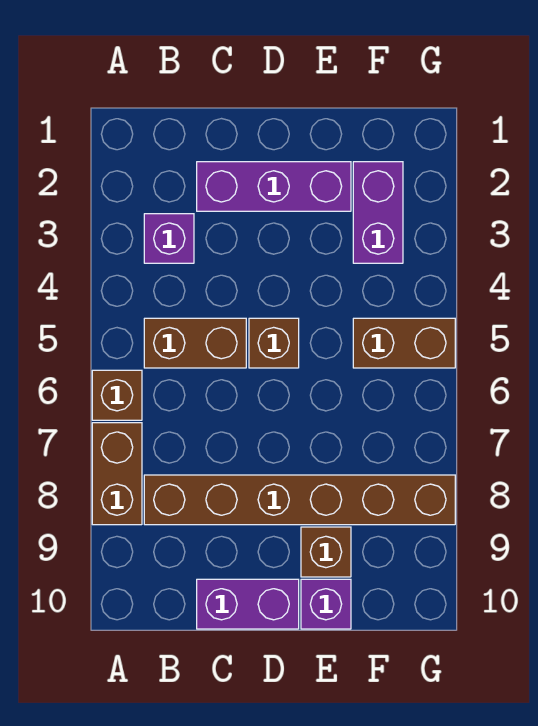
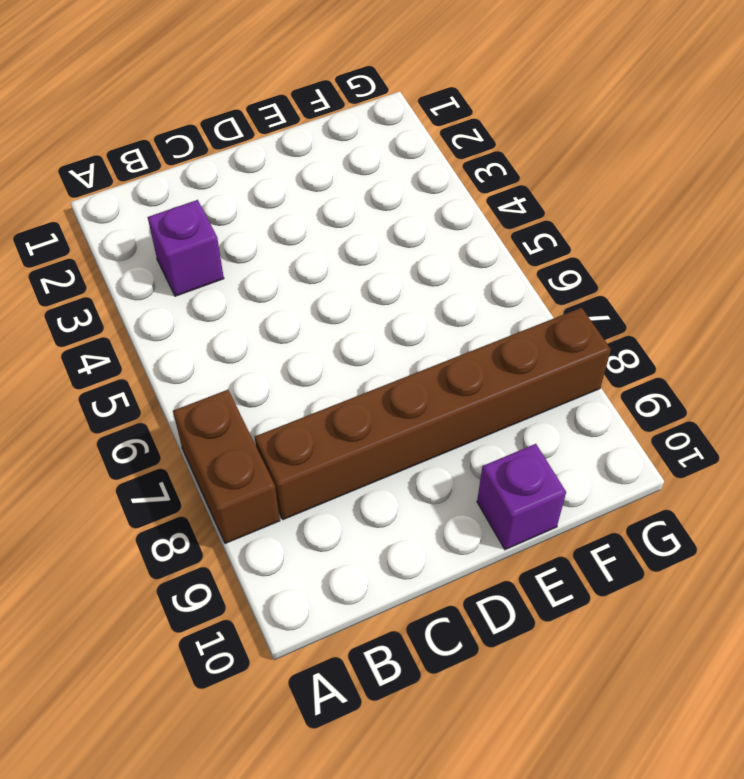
none -> brown 1x1 brick [92,370,142,420]
none -> brown 1x2 brick [144,318,246,368]
none -> purple 1x3 brick [197,162,351,211]

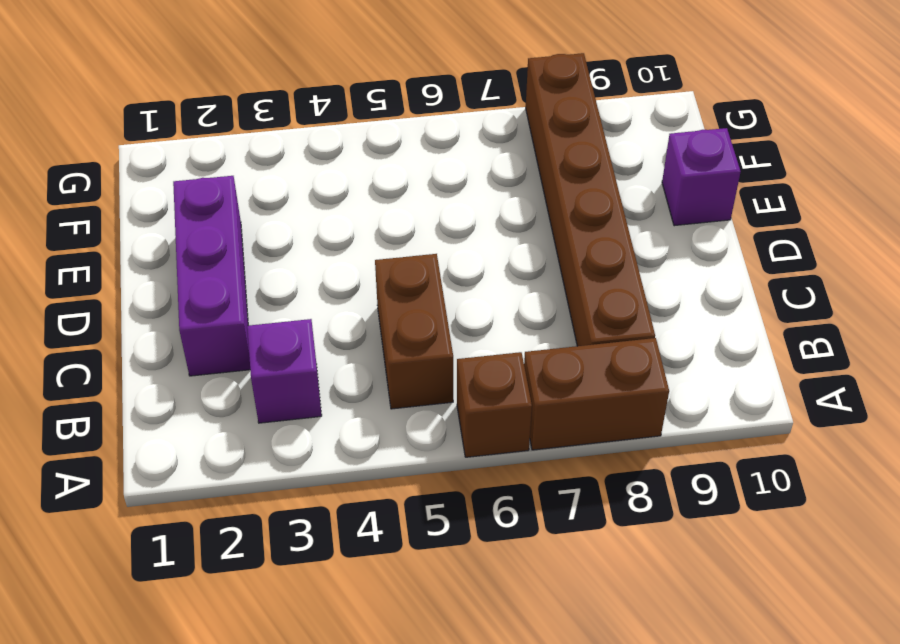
none -> purple 1x2 brick [197,579,299,629]
none -> brown 1x1 brick [249,318,299,368]
none -> brown 1x1 brick [301,527,351,577]

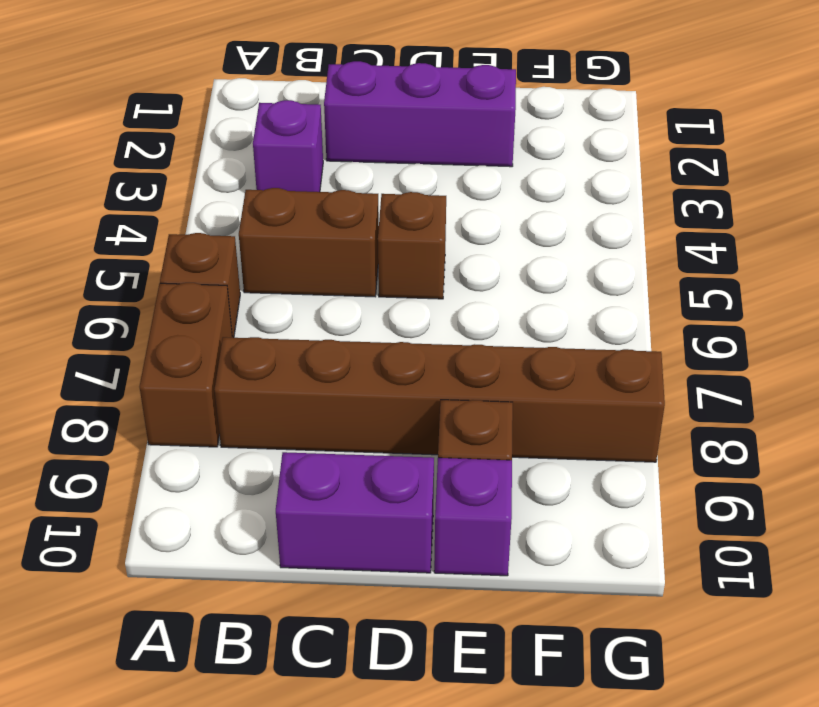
none -> purple 1x2 brick [353,162,403,263]
none -> brown 1x2 brick [353,318,455,368]

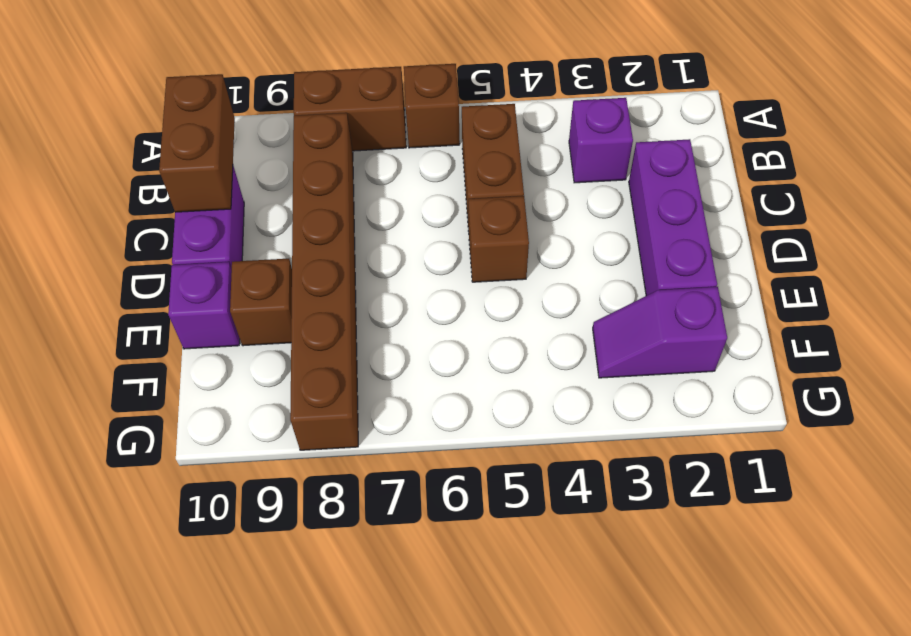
brown 1x2 brick [159,74,235,212] -> brown 1x2 brick moved to [353,318,455,368]
purple 1x2 slope [593,287,727,378] -> purple 1x2 brick [353,162,403,263]

